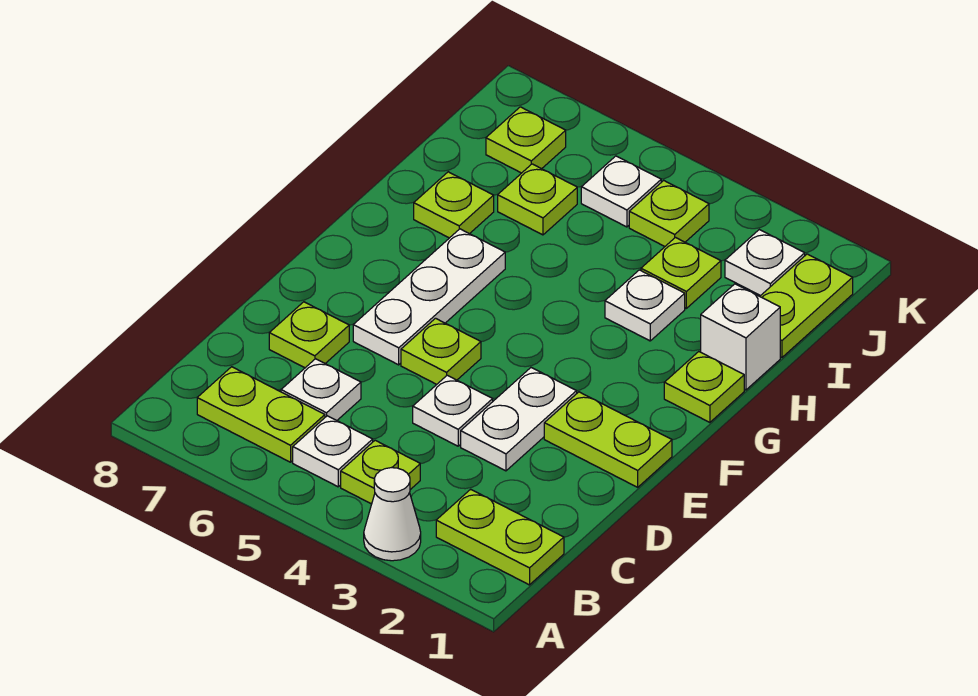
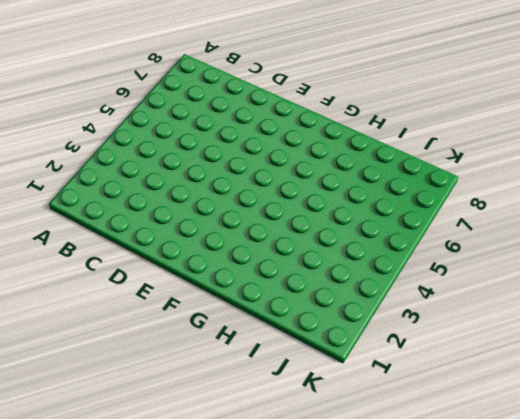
none -> white 1x1 cone [364,468,421,561]
none -> lime 1x2 plate [436,489,564,585]
none -> lime 1x1 plate [341,440,420,504]

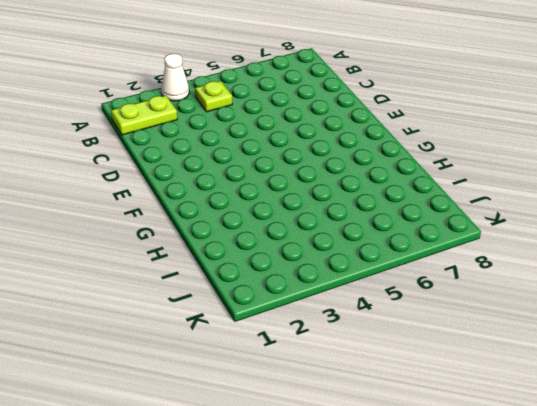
none -> white 1x1 plate [293,416,373,487]
none -> lime 1x2 plate [197,367,325,462]
none -> white 1x1 plate [281,359,361,420]

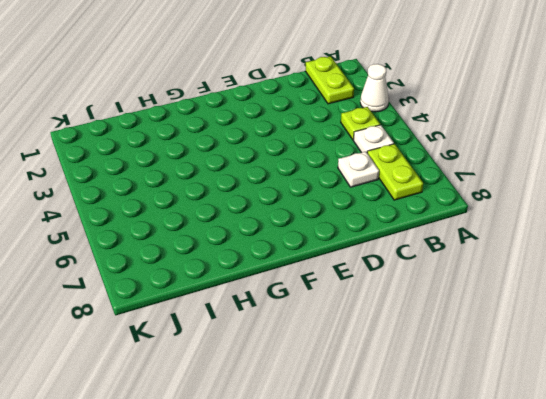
none -> white 1x2 plate [461,368,577,471]
none -> white 1x1 plate [413,375,493,446]
none -> lime 1x1 plate [269,302,349,368]

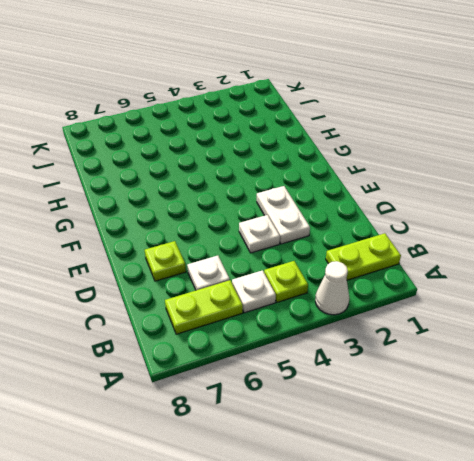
none -> lime 1x2 plate [544,392,672,487]
none -> lime 1x1 plate [401,318,481,384]
none -> white 1x3 plate [353,229,505,365]

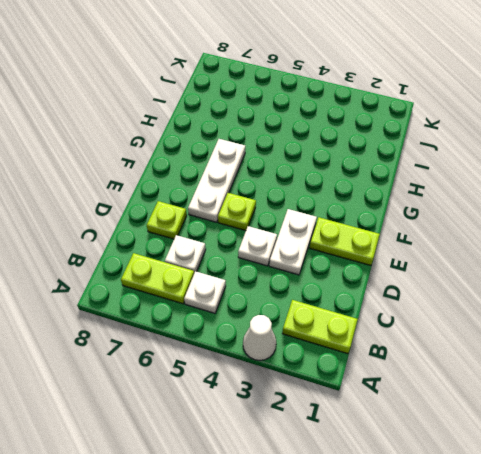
none -> lime 1x1 plate [341,440,420,504]
none -> lime 1x1 plate [664,352,744,422]
none -> white 1x1 brick [701,284,780,390]

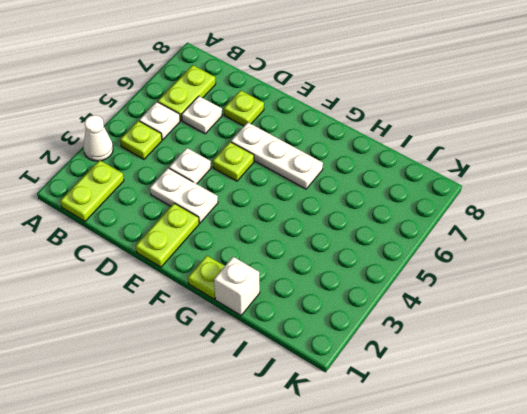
none -> white 1x1 plate [605,270,685,341]
none -> lime 1x1 plate [414,172,494,238]
none -> lime 1x2 plate [760,254,853,357]

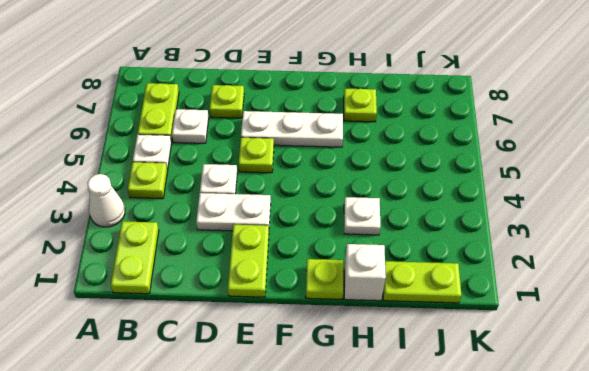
none -> lime 1x1 plate [641,238,721,308]
none -> lime 1x1 plate [498,164,577,235]
none -> white 1x1 plate [725,230,805,296]

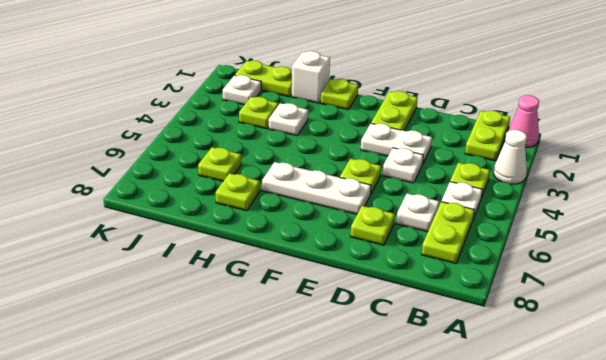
pink 1x1 cone [508,95,539,148] -> none
none -> lime 1x1 plate [629,180,709,246]
none -> white 1x1 plate [581,156,661,227]
none -> lime 1x1 plate [486,107,566,173]

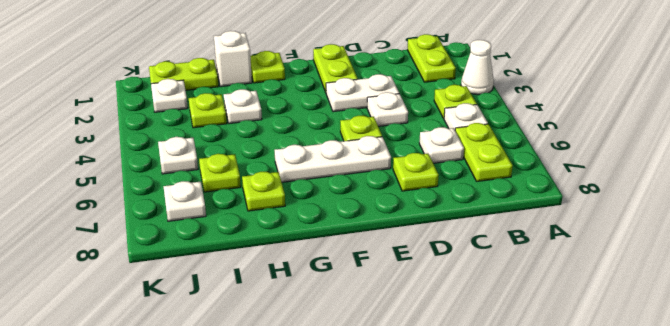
white 1x1 plate [163,181,206,221] -> lime 1x1 plate [486,107,566,173]
none -> lime 1x1 plate [629,180,709,246]

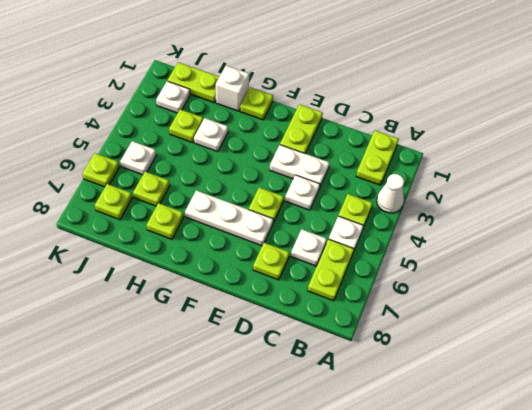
lime 1x1 plate [82,153,119,187] -> lime 1x1 plate moved to [629,180,709,246]

